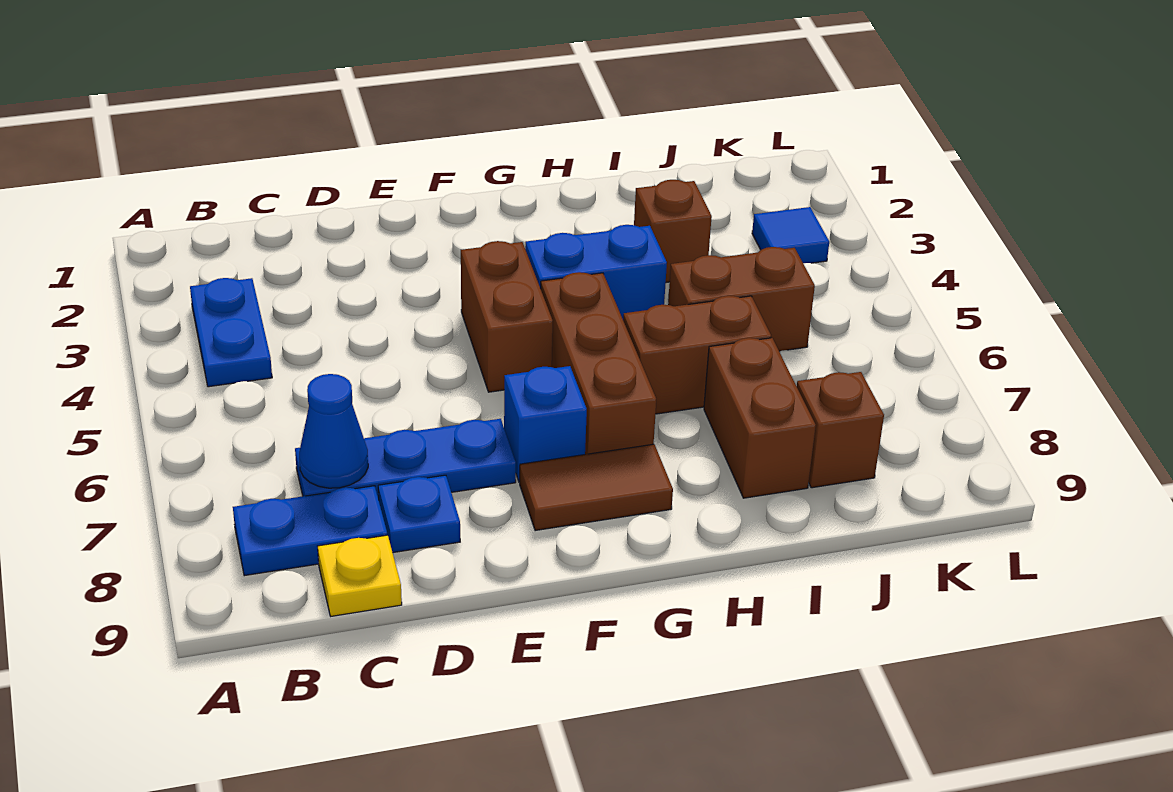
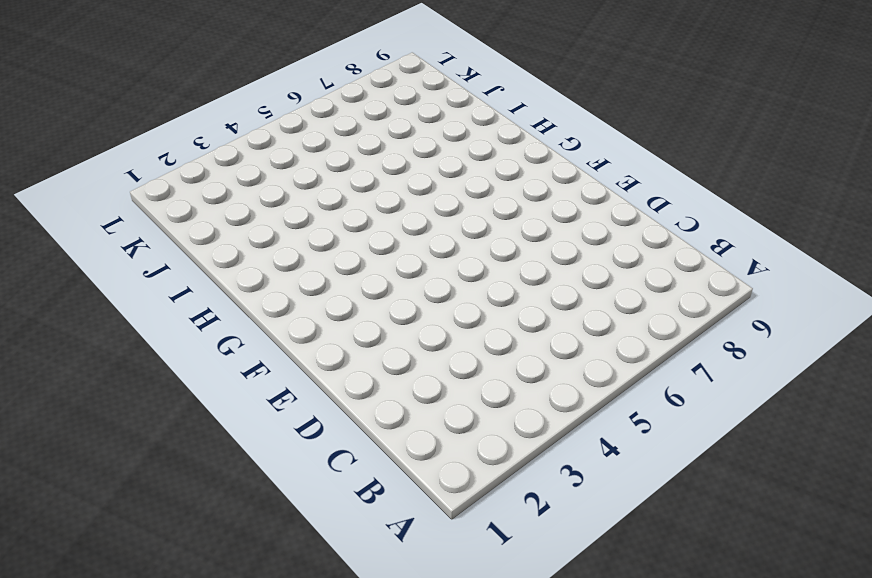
none -> blue 1x2 plate [190,278,272,387]
none -> blue 1x2 plate [233,486,387,576]
none -> blue 1x3 plate [295,419,516,500]

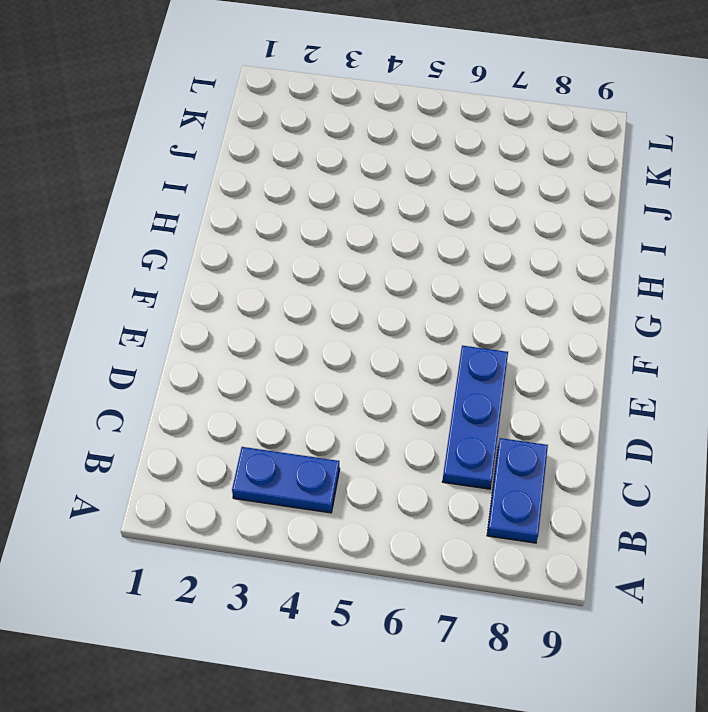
none -> yellow 1x1 plate [318,535,402,616]
none -> blue 1x1 plate [378,475,460,553]
none -> brown 1x2 brick [461,241,553,392]

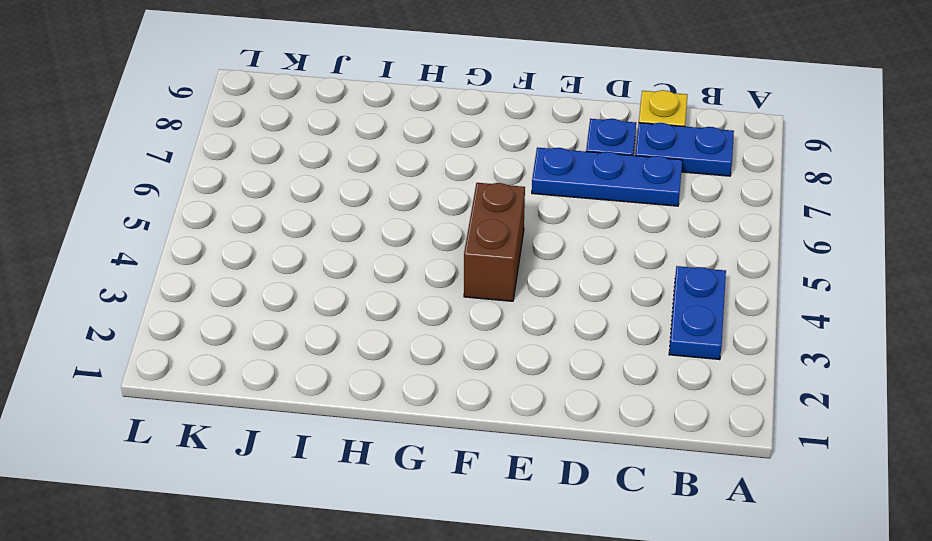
none -> blue 1x1 brick [504,366,587,482]
none -> brown 1x2 tile [520,444,673,531]
none -> blue 1x2 brick [525,225,667,319]

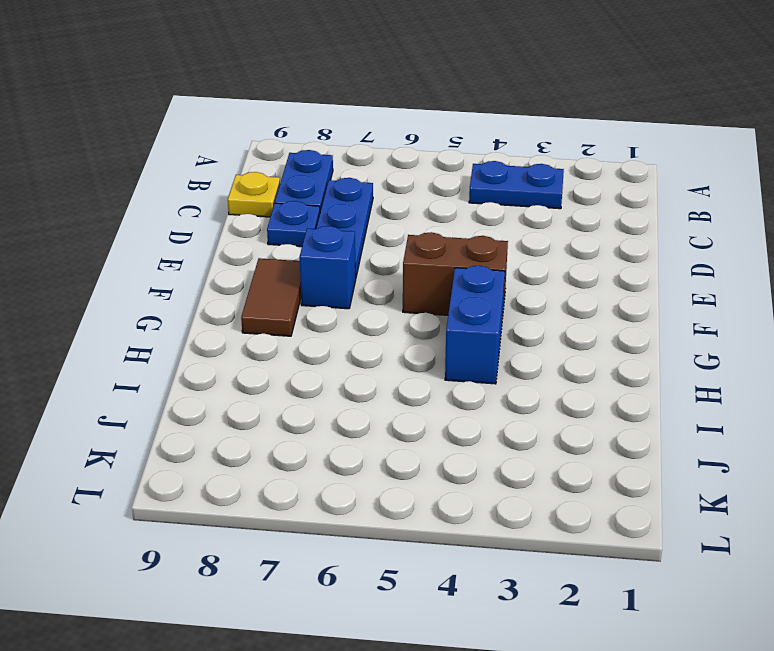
none -> brown 1x3 brick [541,272,656,454]
none -> brown 1x2 brick [623,296,771,414]
none -> brown 1x1 brick [634,180,712,282]

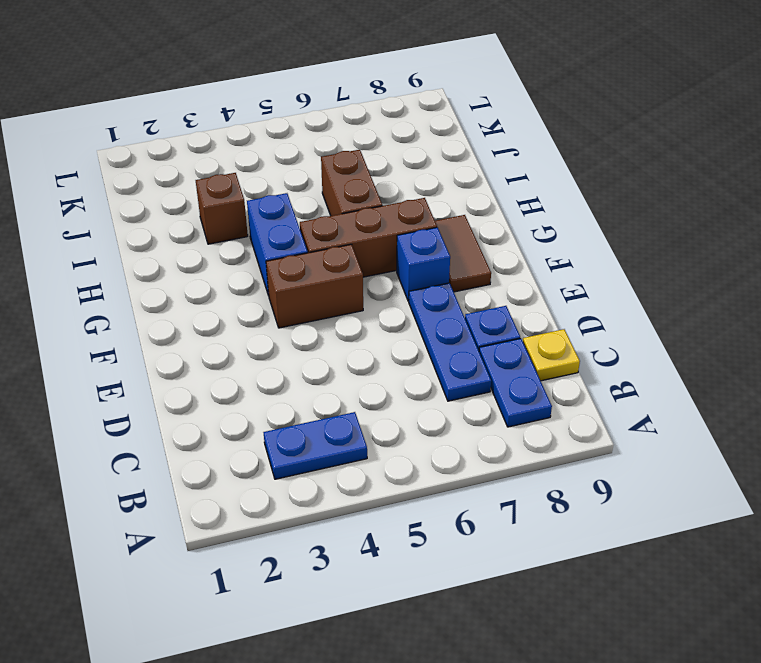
none -> brown 1x2 brick [668,247,815,351]
none -> brown 1x2 brick [704,338,816,498]
none -> brown 1x1 brick [797,372,884,488]

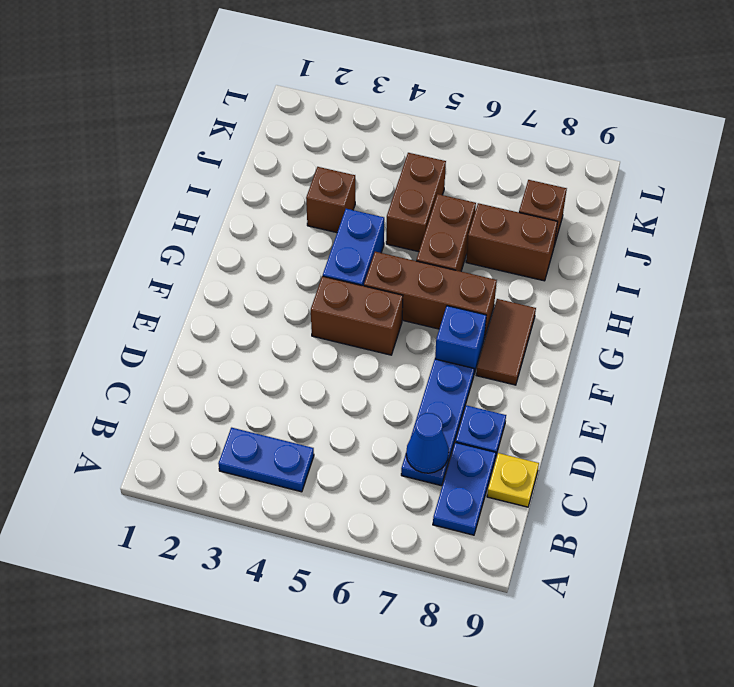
none -> blue 1x1 tile [752,207,829,263]

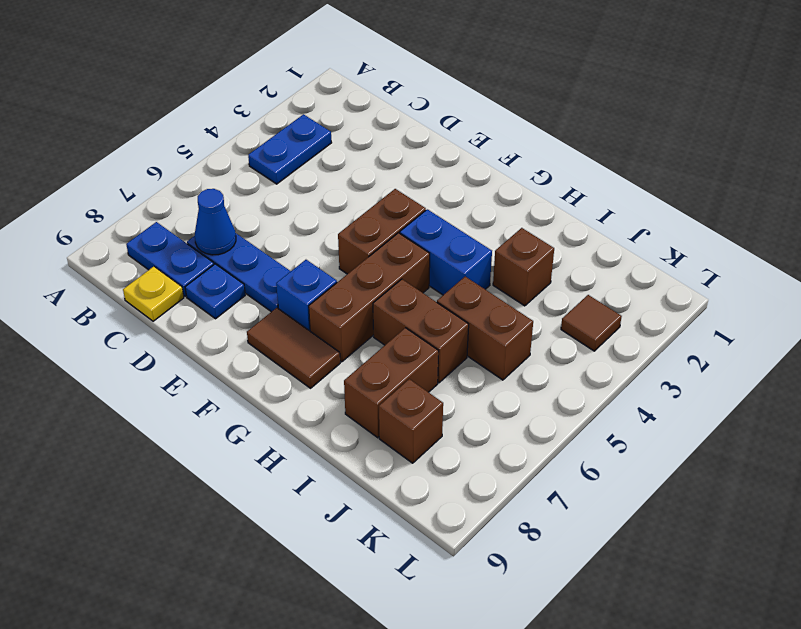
brown 1x1 tile [561,295,622,351] -> blue 1x1 tile [752,207,829,263]

